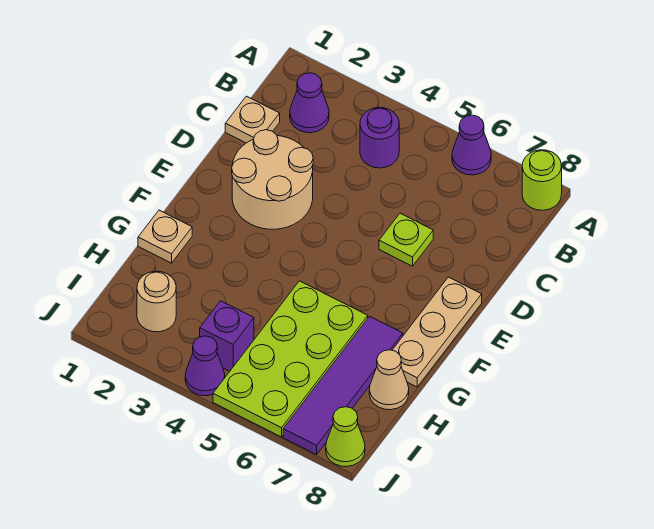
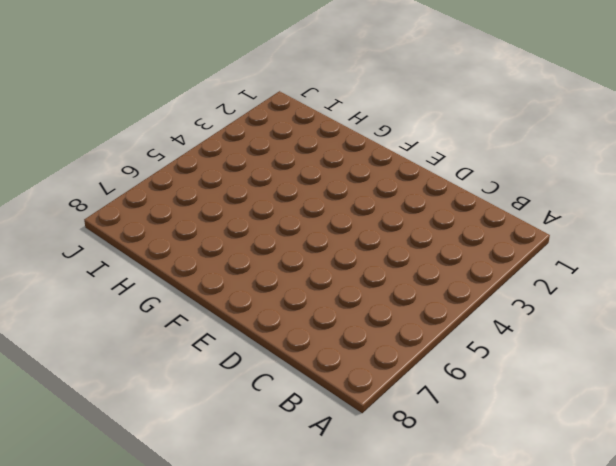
none -> purple 1x1 cone [452,115,491,175]
none -> lime 1x1 round brick [522,150,562,210]
none -> purple 1x1 cone [290,73,329,133]

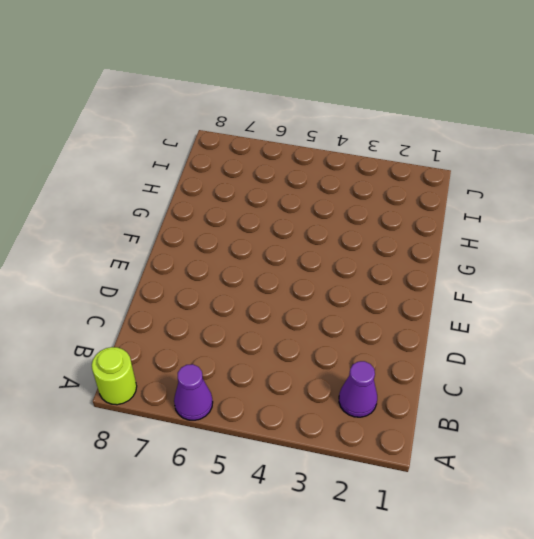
none -> purple 1x1 round brick [360,108,399,168]
none -> tan 1x1 plate [225,96,280,143]
none -> tan 2x2 round brick [232,130,313,229]

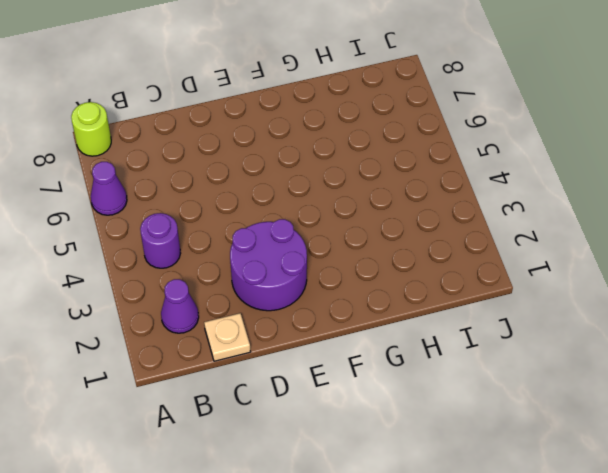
purple 2x2 round brick [230,219,307,311] -> tan 2x2 round brick [232,130,313,229]
none -> lime 1x1 plate [379,213,433,266]
none -> tan 1x3 plate [392,277,482,387]
none -> tan 1x1 plate [138,210,192,263]

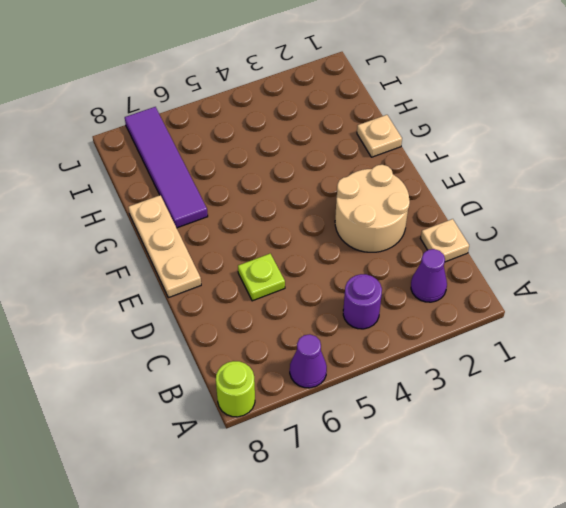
none -> lime 2x4 plate [213,281,368,437]
none -> tan 1x1 cone [369,350,409,410]
none -> tan 1x1 round brick [137,271,176,332]

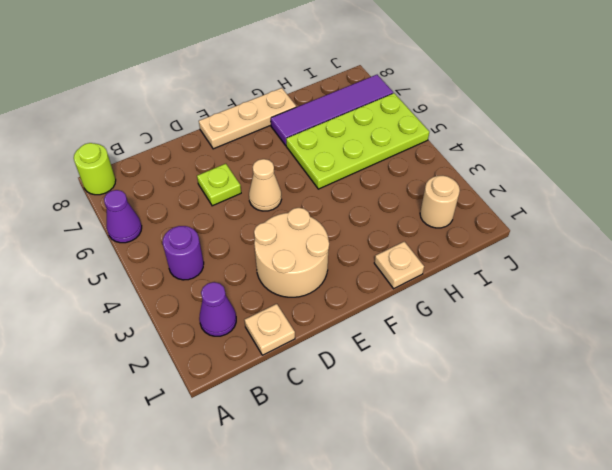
tan 1x1 cone [249,159,281,211] -> tan 1x1 cone moved to [369,350,409,410]
none -> purple 1x1 brick [200,301,254,372]
none -> purple 1x1 cone [185,336,225,396]
none -> lime 1x1 cone [326,407,365,467]

